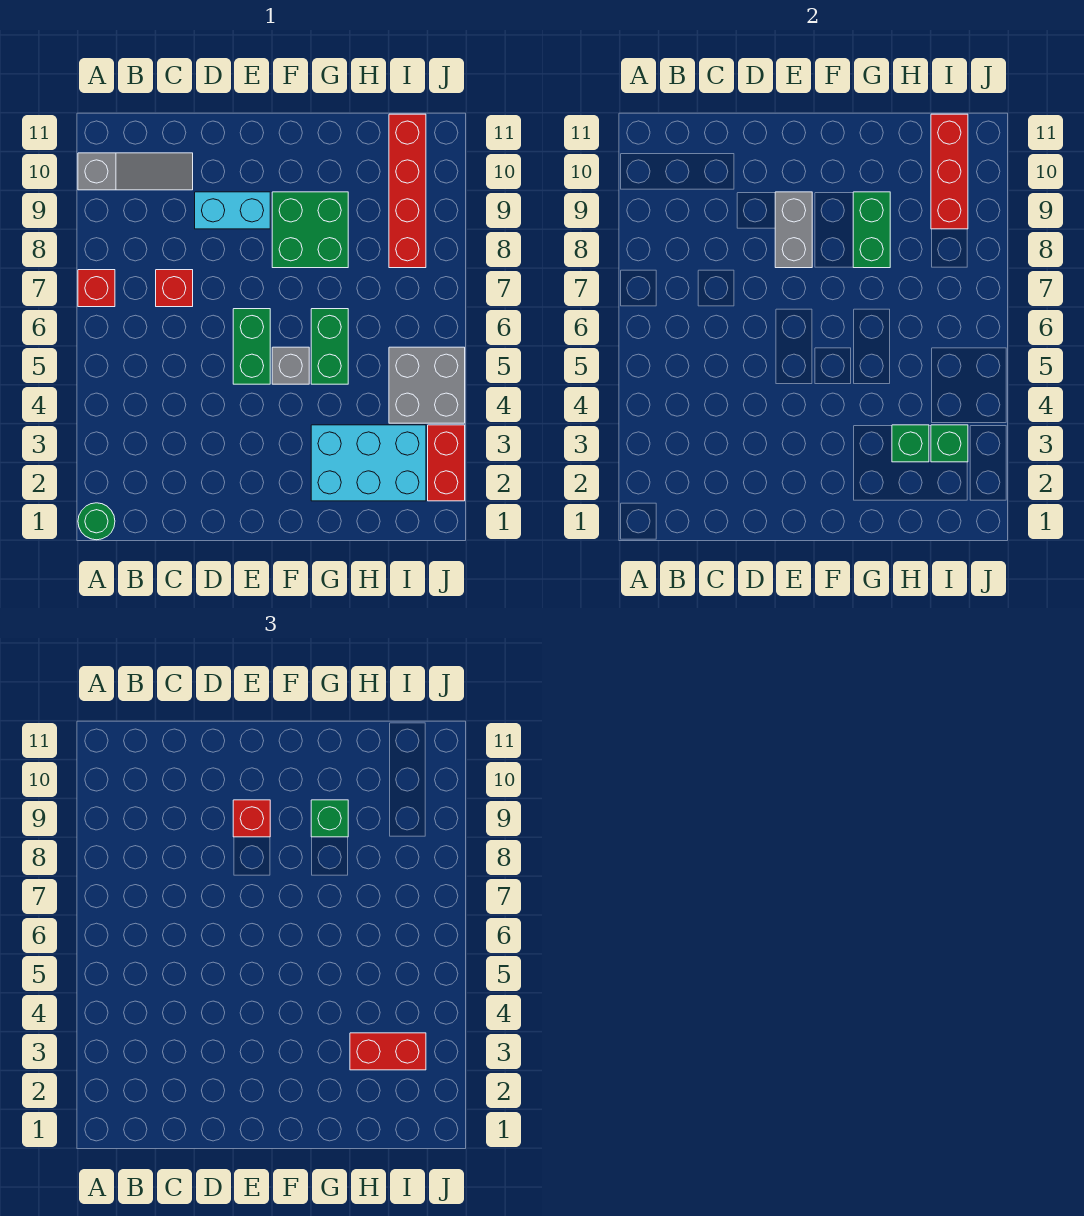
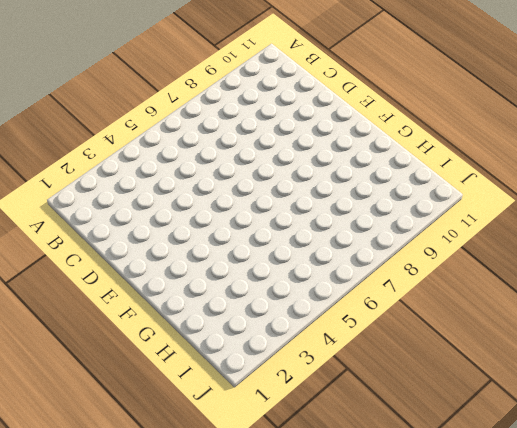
none -> green 1x1 round brick [78,503,115,540]
none -> red 1x1 brick [78,270,115,307]
none -> grey 1x3 slope [78,153,193,190]

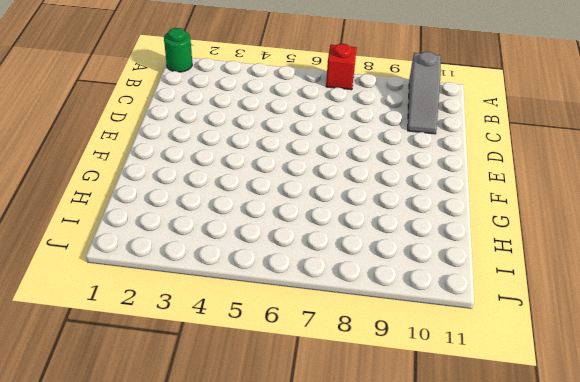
none -> red 1x1 brick [156,270,193,307]
none -> cyan 1x2 brick [195,192,270,229]
none -> green 1x2 brick [233,309,270,384]

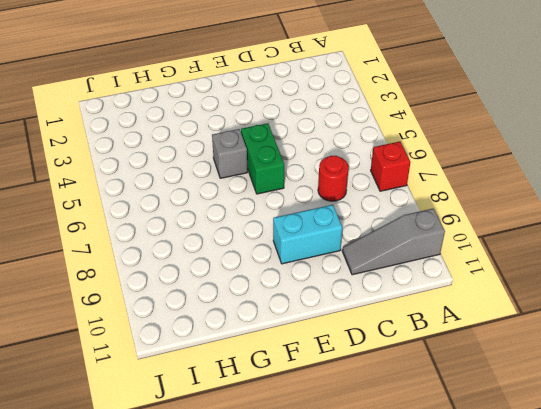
red 1x1 round brick [318,156,348,201] -> red 1x1 brick [156,270,193,307]
none -> green 1x1 round brick [78,503,115,540]
none -> green 2x2 brick [272,192,348,268]
none -> cyan 2x3 brick [311,425,426,501]

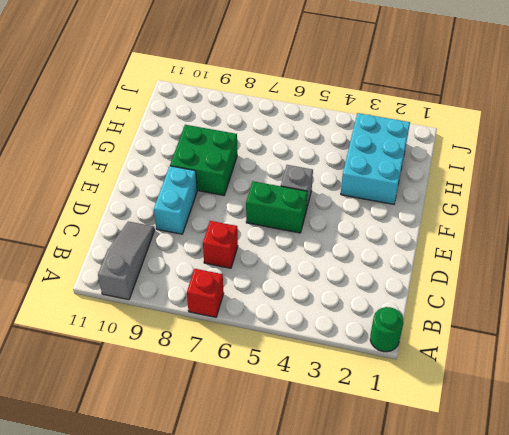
none -> green 1x2 brick [311,309,348,384]
none -> grey 2x2 brick [389,347,465,423]
none -> red 1x4 brick [389,114,426,268]

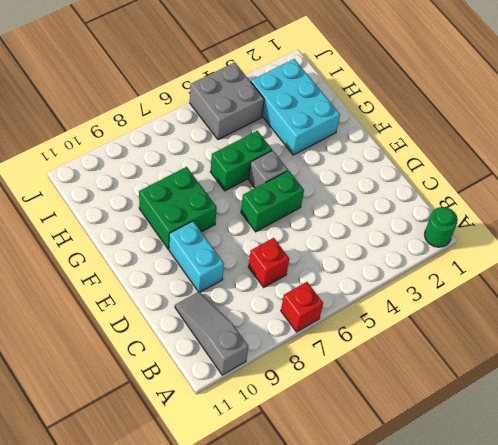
none -> red 1x4 brick [389,114,426,268]
none -> red 1x2 brick [428,425,465,501]
none -> grey 1x2 brick [775,192,812,268]

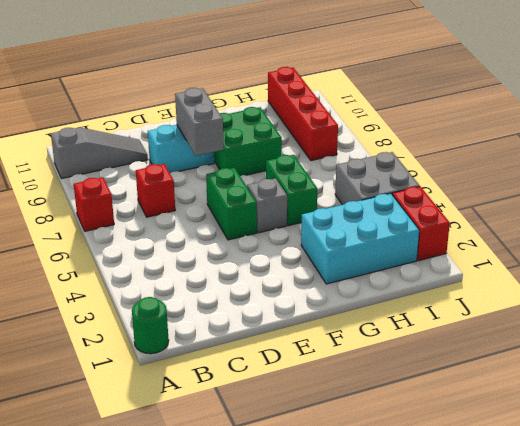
none -> green 1x2 brick [853,192,890,268]
none -> green 1x1 brick [892,425,929,462]
none -> green 1x1 brick [931,425,968,462]

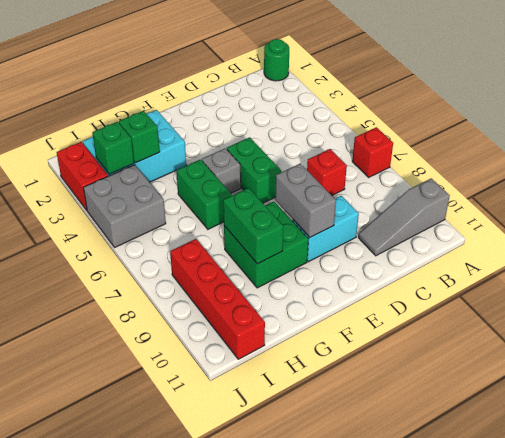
none -> red 1x3 brick [931,114,968,229]
none -> red 1x1 brick [233,800,270,837]
none -> green 1x1 brick [311,800,348,837]

